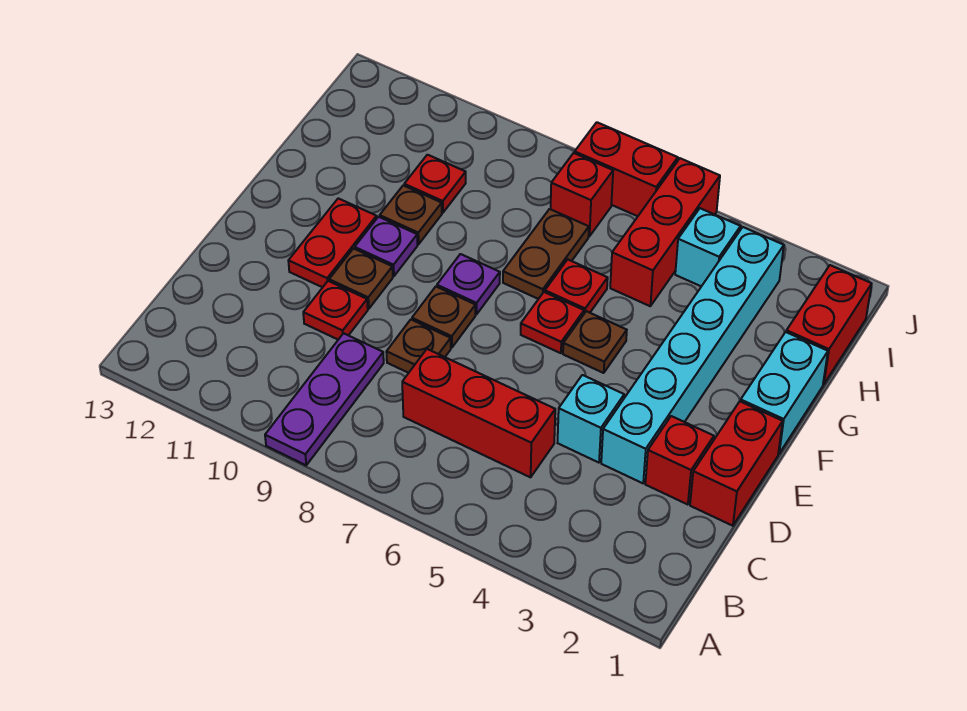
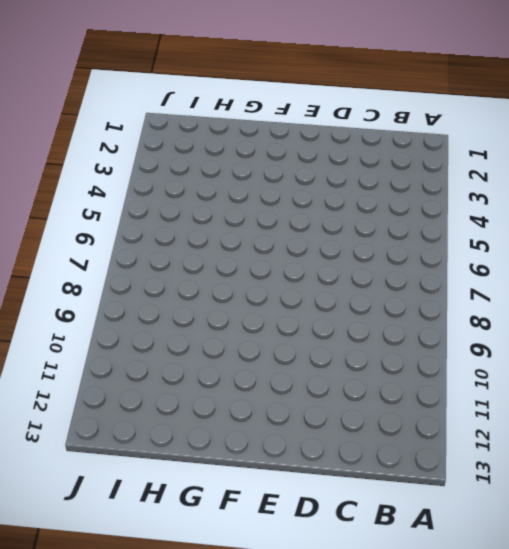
none -> purple 1x3 plate [265,333,384,465]
none -> red 1x3 brick [402,349,555,477]
none -> red 1x2 brick [690,401,783,526]

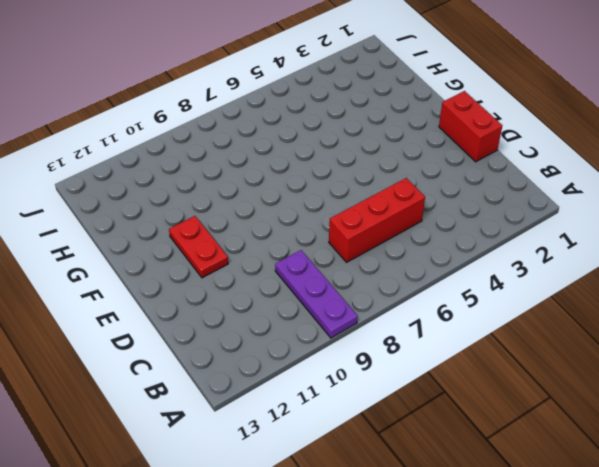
none -> red 1x1 brick [645,416,714,505]
none -> cyan 1x6 brick [601,227,784,483]
none -> cyan 1x1 brick [558,375,624,463]

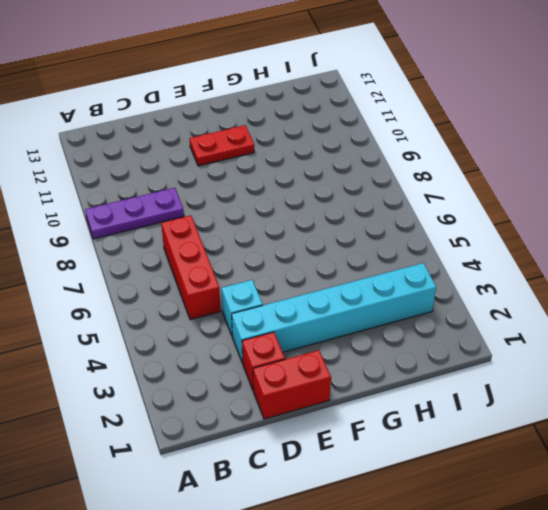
none -> brown 1x1 plate [386,320,451,373]
none -> red 1x1 plate [303,281,368,340]
none -> brown 1x1 plate [412,287,475,348]

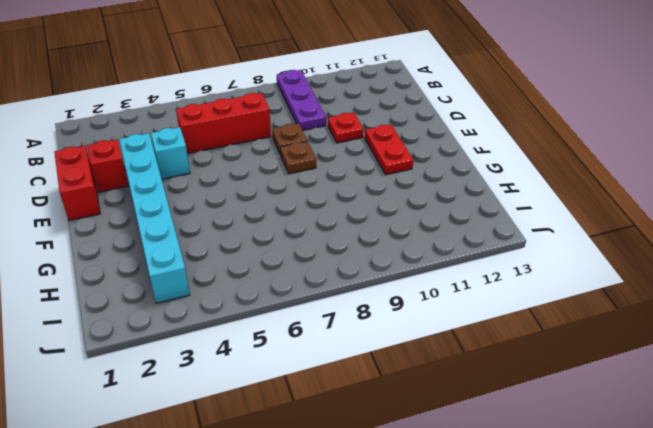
none -> brown 1x1 plate [329,249,393,309]
none -> cyan 1x2 brick [741,332,828,454]
none -> brown 1x1 plate [563,311,627,373]

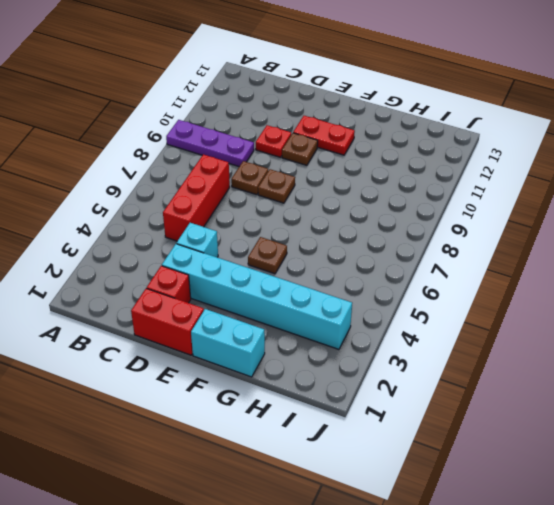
none -> red 1x1 plate [521,292,584,353]
none -> purple 1x1 plate [437,254,500,314]
none -> purple 1x1 plate [355,217,418,276]

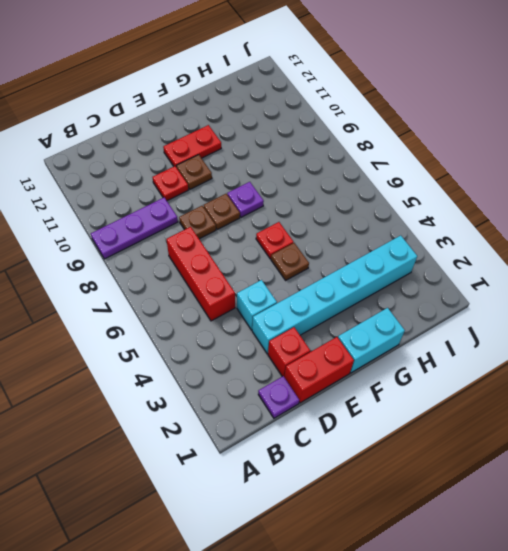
purple 1x1 plate [258,376,299,418] -> purple 1x1 plate moved to [355,217,418,276]
none -> red 1x1 plate [545,259,608,313]
none -> brown 1x2 plate [503,209,589,299]
none -> brown 1x1 plate [380,185,442,244]

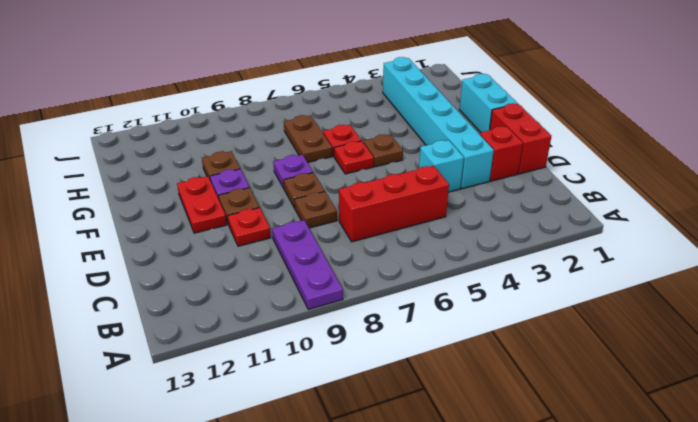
none -> red 1x2 brick [786,265,872,385]
none -> red 1x3 brick [610,158,720,306]
none -> red 1x1 plate [404,155,466,213]

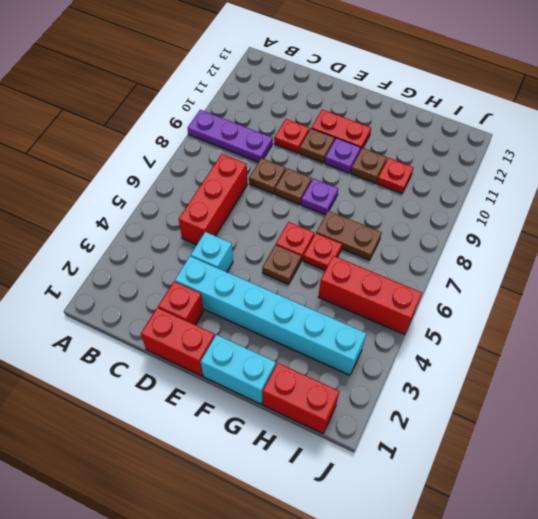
none -> cyan 1x1 brick [675,208,741,286]
none -> red 1x1 brick [551,153,613,236]
none -> red 1x2 brick [575,122,678,216]

